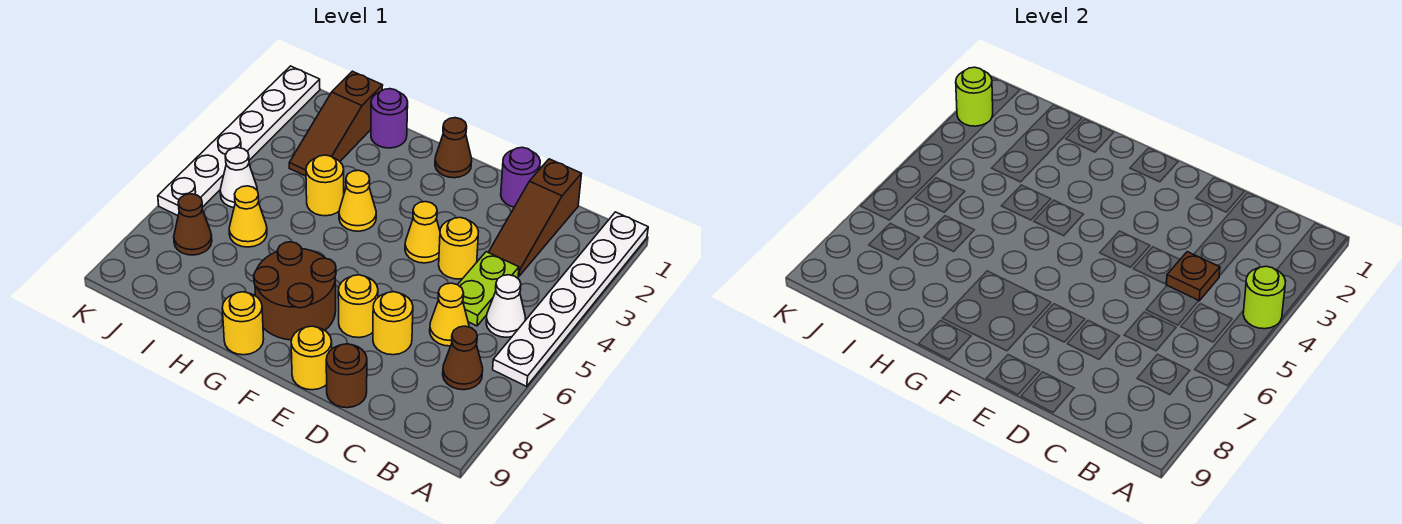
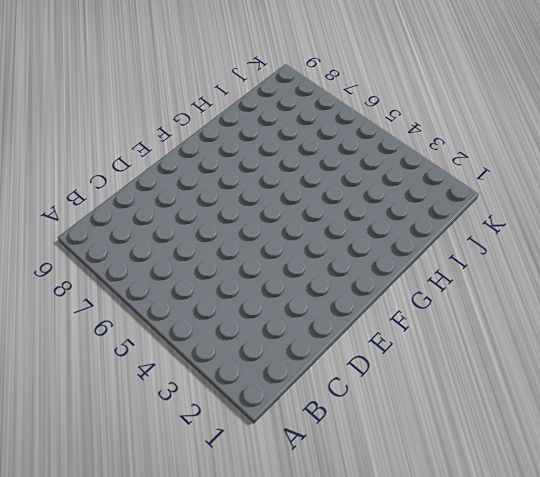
none -> white 1x6 plate [493,212,648,386]
none -> white 1x1 cone [486,275,525,337]
none -> brown 1x1 cone [443,326,483,390]

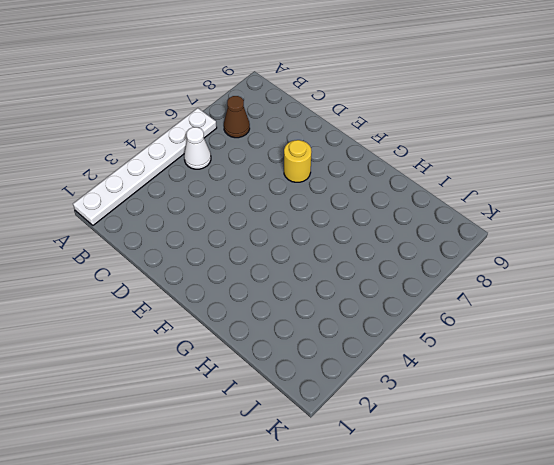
none -> brown 1x3 slope [488,159,581,276]
none -> lime 1x2 plate [458,252,519,326]
none -> yellow 1x1 cone [430,283,469,346]

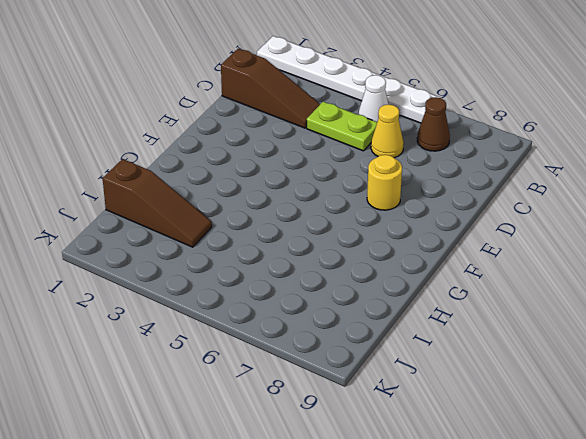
none -> purple 1x1 round brick [501,148,540,207]
none -> yellow 1x1 round brick [439,218,479,279]
none -> yellow 1x1 round brick [373,292,413,355]

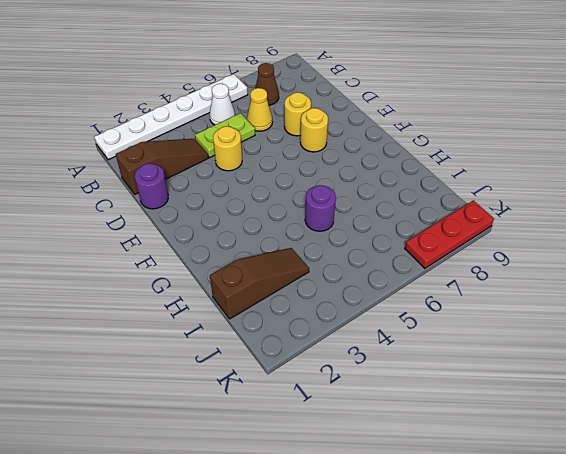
purple 1x1 round brick [305,185,336,231] -> purple 1x1 round brick moved to [371,89,408,148]
red 1x3 plate [405,200,494,268] -> none
none -> brown 1x1 round brick [326,344,367,408]
none -> yellow 1x1 cone [405,202,440,263]
none -> yellow 1x1 round brick [291,326,332,390]

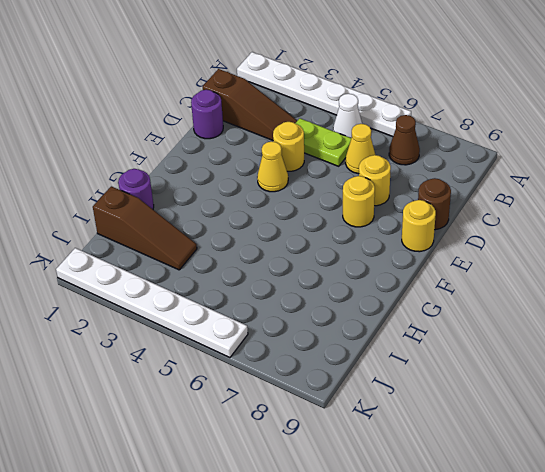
none -> brown 1x1 cone [435,118,472,178]
none -> brown 2x2 round brick [254,242,336,340]
none -> yellow 1x1 cone [339,170,376,231]

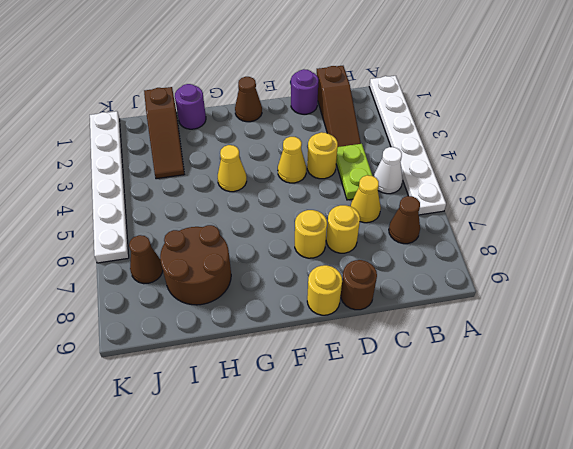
brown 2x2 round brick [160,225,231,305] -> brown 2x2 round brick moved to [254,242,336,340]
none -> yellow 1x1 round brick [222,292,264,355]
none -> yellow 1x1 round brick [306,155,344,216]
none -> yellow 1x1 cone [229,186,267,247]

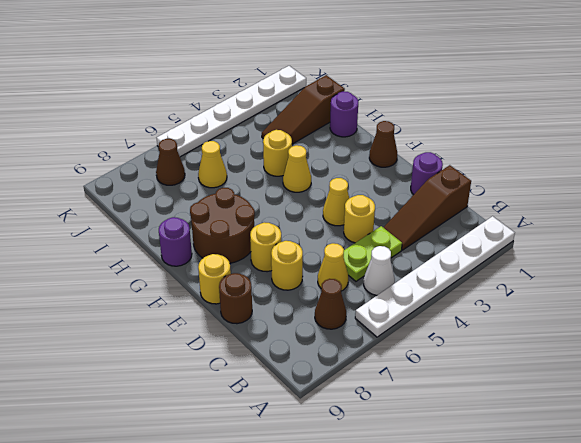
purple 1x1 round brick [159,217,192,266] -> yellow 1x1 round brick [222,292,264,355]
none -> white 1x1 cone [220,148,257,208]
none -> lime 1x1 round brick [1243,266,1285,329]
none -> brown 1x1 plate [1167,252,1220,301]

